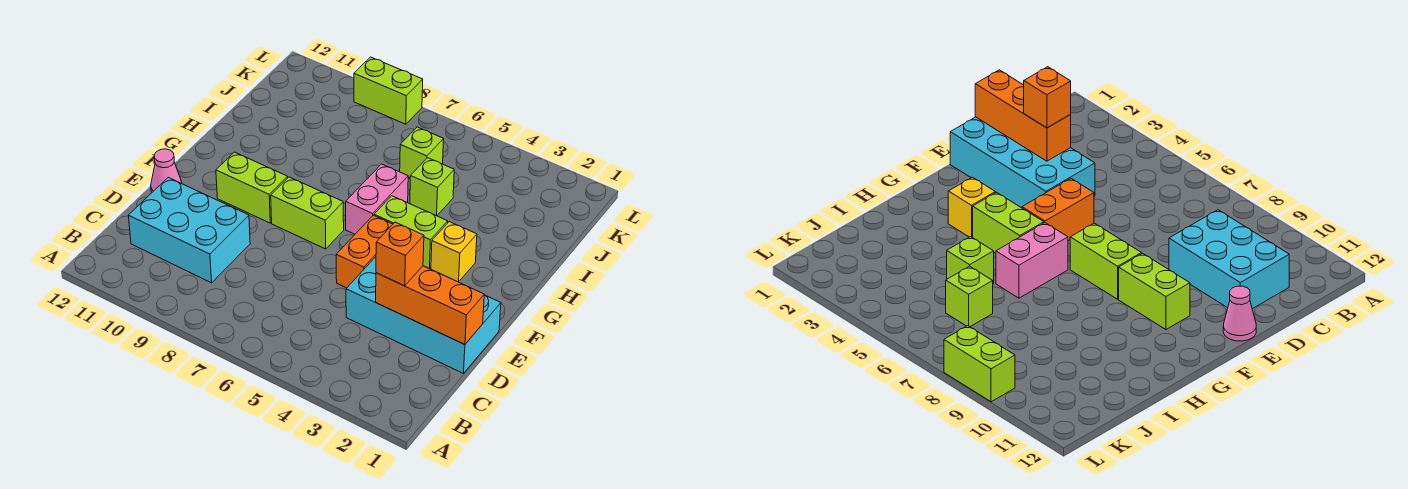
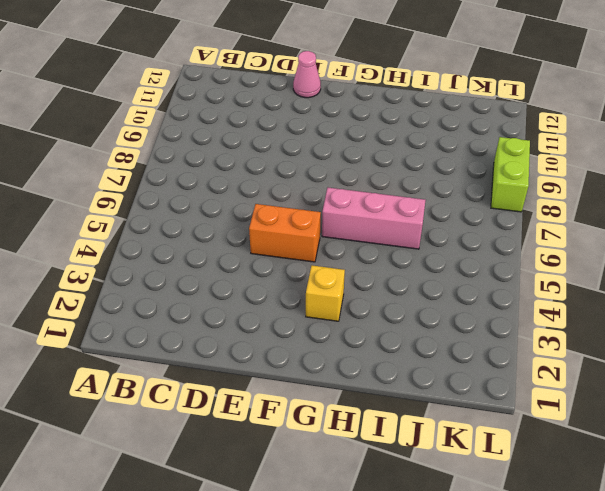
pink 1x3 brick [322,188,426,249] -> pink 1x2 brick [346,164,408,234]
none -> cyan 2x3 brick [128,177,250,283]
none -> cyan 2x4 brick [346,257,501,374]
none -> lime 1x2 brick [271,177,344,249]

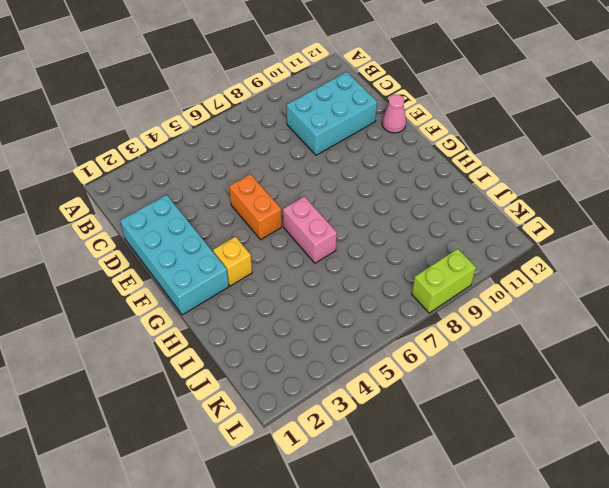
cyan 2x4 brick [120,195,229,315] -> cyan 2x4 brick turned to [346,257,501,374]
none -> lime 1x2 brick [271,177,344,249]
none -> lime 1x2 brick [216,152,288,223]
none -> lime 1x2 brick [374,196,448,269]

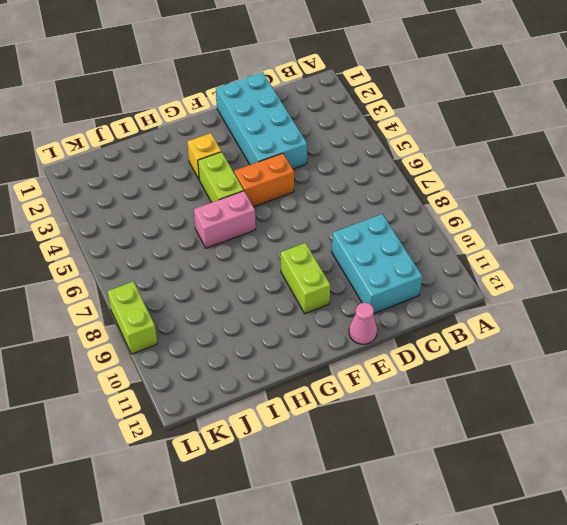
none -> lime 1x2 brick [271,177,344,249]
none -> lime 1x1 brick [410,158,454,216]
none -> lime 1x1 brick [400,127,444,177]

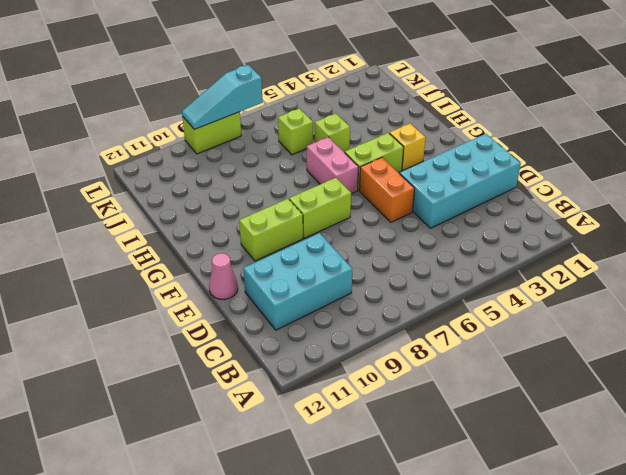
cyan 1x3 slope [182,65,263,129] -> none
none -> orange 1x3 brick [376,266,484,345]
none -> orange 1x1 brick [376,222,424,286]

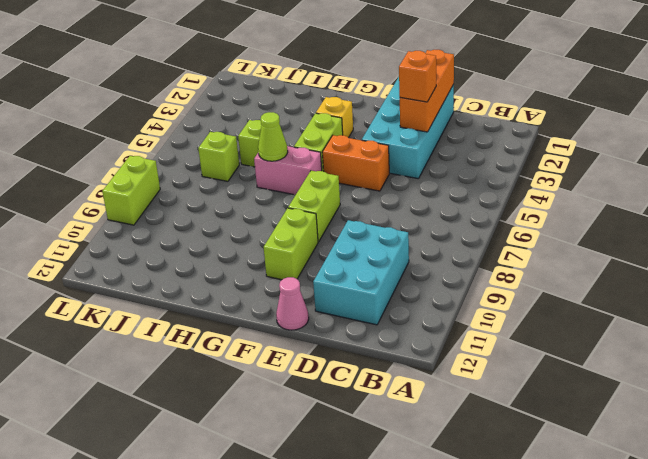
lime 1x1 cone [258,112,288,161] -> none

